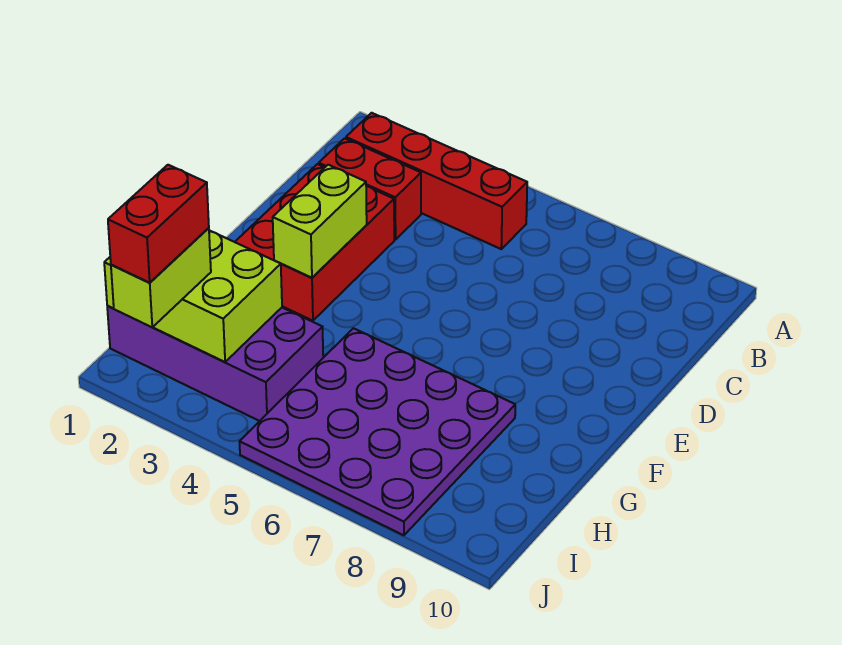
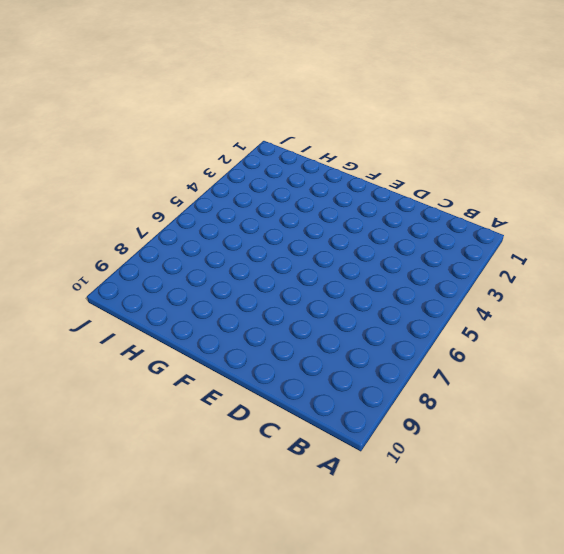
none -> red 1x4 brick [346,113,527,249]
none -> red 1x2 brick [319,138,421,240]

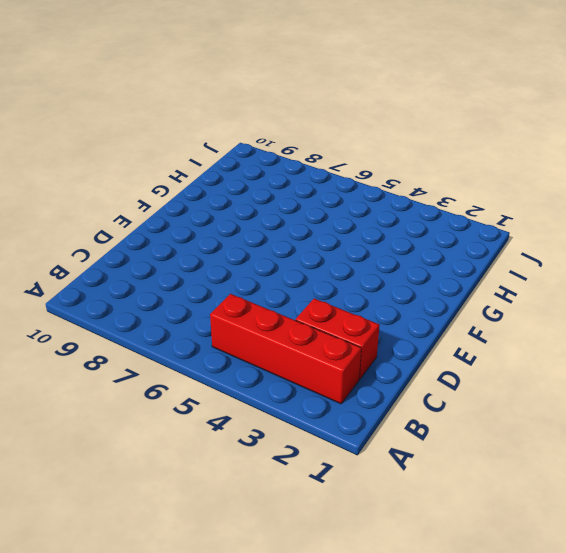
none -> red 2x3 brick [235,164,394,321]
none -> purple 4x4 plate [239,328,515,535]

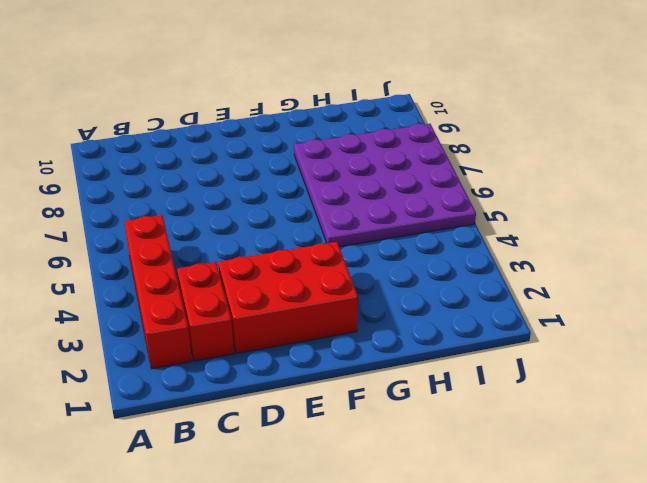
none -> purple 2x4 brick [107,306,323,421]
none -> lime 1x2 brick [273,165,367,278]

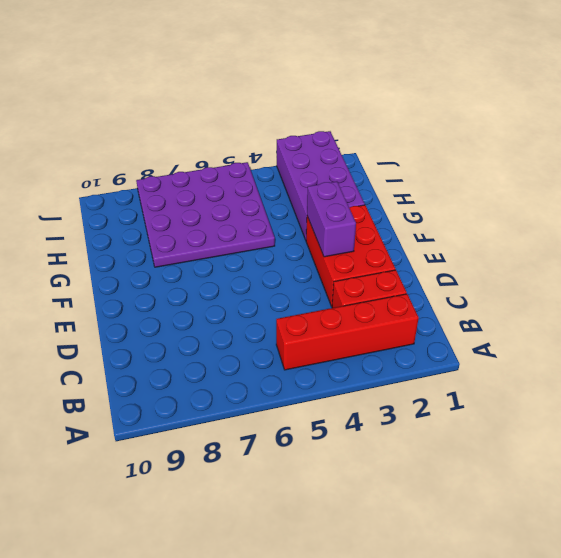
purple 1x2 brick [307,182,356,257] -> lime 1x2 brick [273,165,367,278]
purple 2x4 brick [277,131,365,240] -> purple 2x4 brick turned to [107,306,323,421]
none -> lime 2x3 brick [104,230,282,362]
none -> lime 1x2 brick [111,228,211,327]

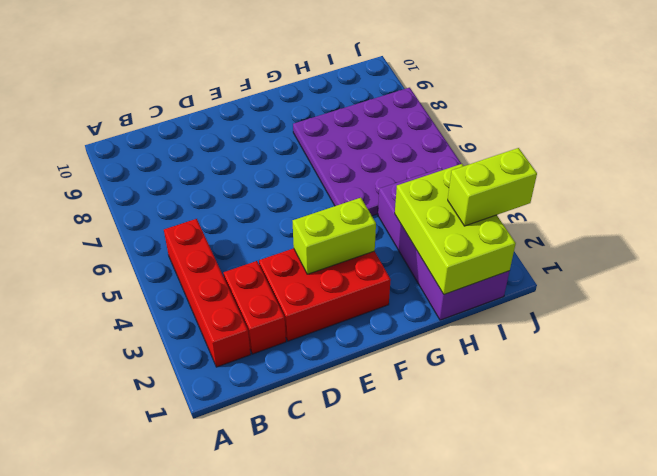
none -> red 1x2 brick [108,165,209,283]

